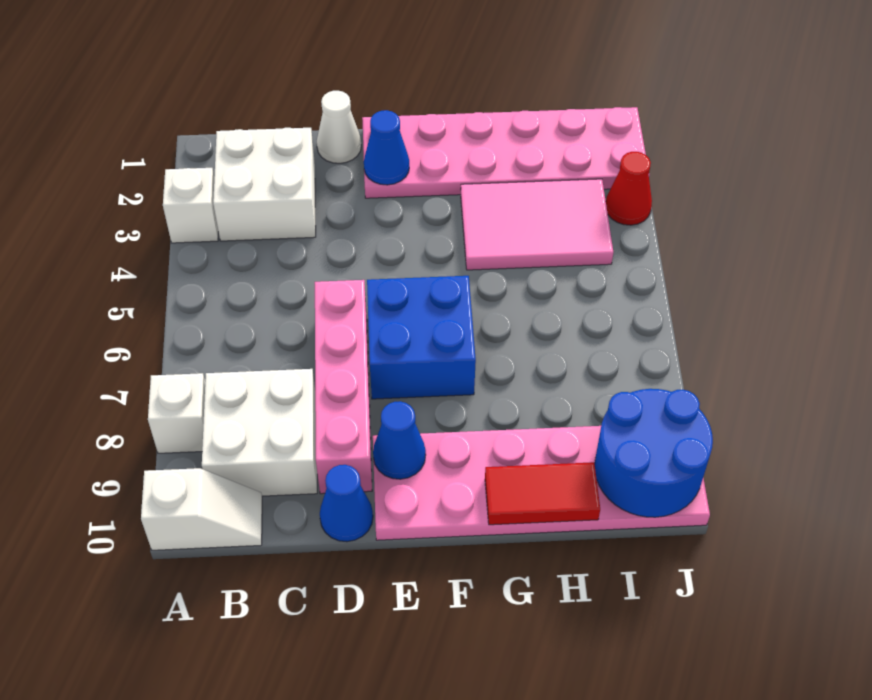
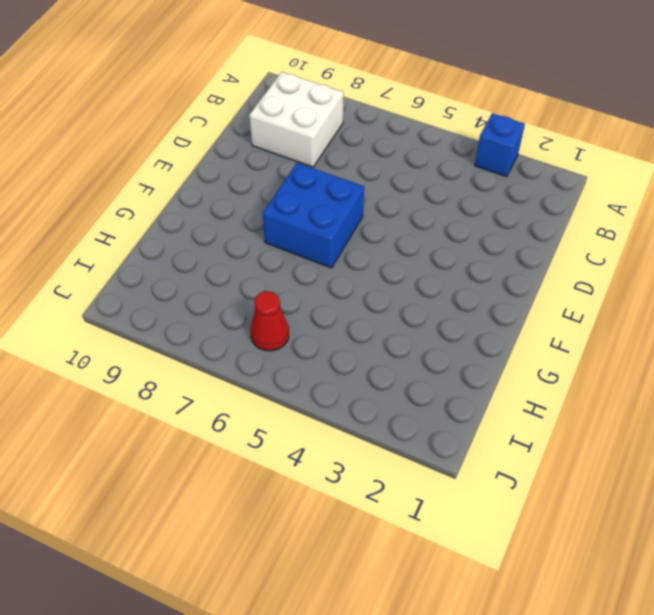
blue 1x1 brick [475,113,525,177] -> white 1x1 brick [163,168,218,243]
red 1x1 cone [250,291,289,351] -> red 1x1 cone moved to [606,152,652,225]
none -> white 1x1 brick [148,373,205,453]
none -> white 1x2 slope [141,468,262,550]
none -> white 2x2 brick [213,128,316,241]

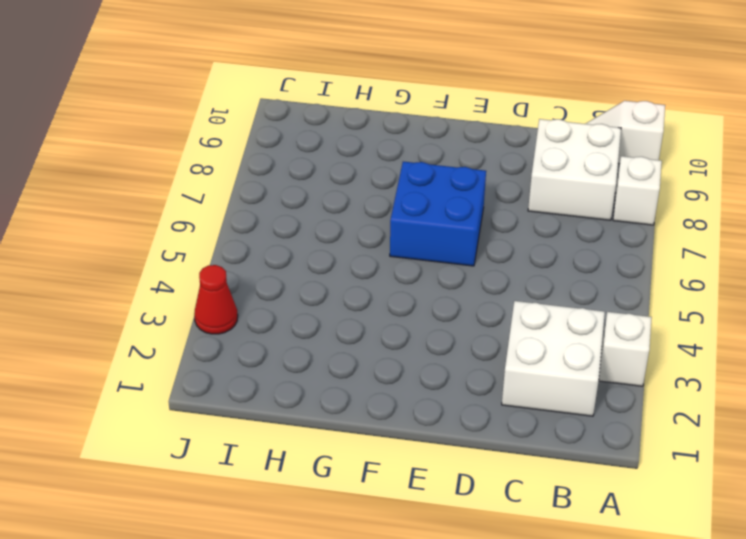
none -> white 1x1 cone [317,91,361,163]
none -> pink 1x4 brick [315,280,372,494]
none -> blue 1x1 cone [320,465,373,542]

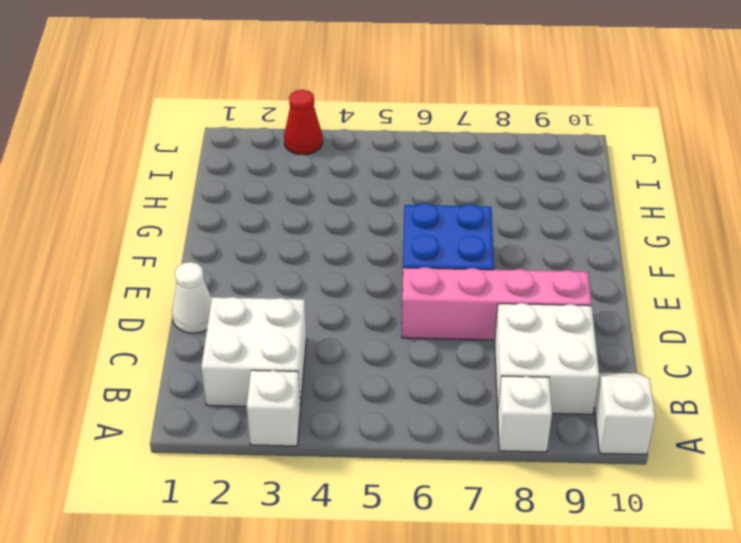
none -> blue 1x1 cone [320,465,373,542]
none -> pink 2x6 plate [362,107,650,198]
none -> pink 2x6 plate [373,426,710,540]

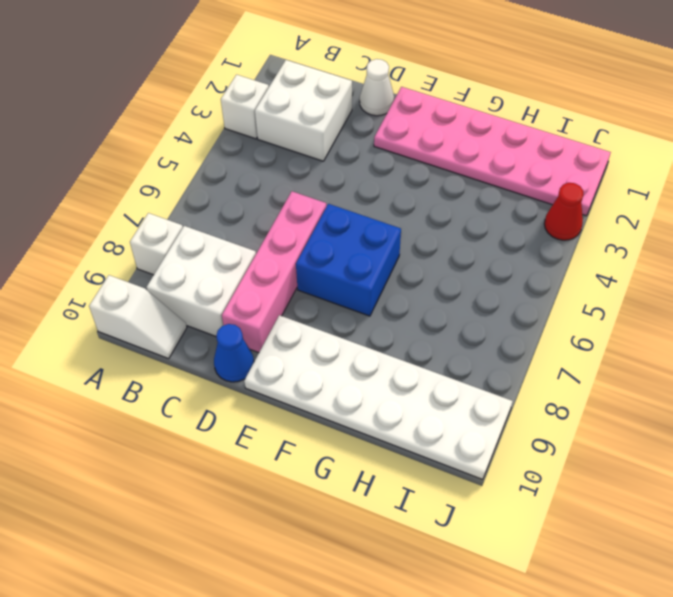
white 2x6 plate [244,315,513,480] -> pink 2x6 plate [373,426,710,540]
none -> pink 2x3 tile [461,179,613,270]
none -> blue 1x1 cone [364,110,409,185]
none -> blue 1x1 cone [373,401,426,479]

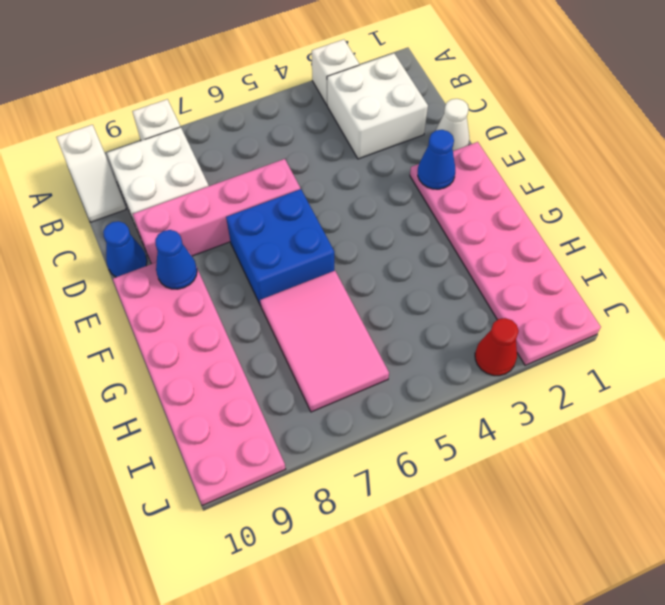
pink 2x3 tile [260,271,389,412] -> pink 2x3 tile moved to [461,179,613,270]
none -> red 1x2 tile [485,462,600,525]
none -> blue 2x2 round brick [595,389,713,517]

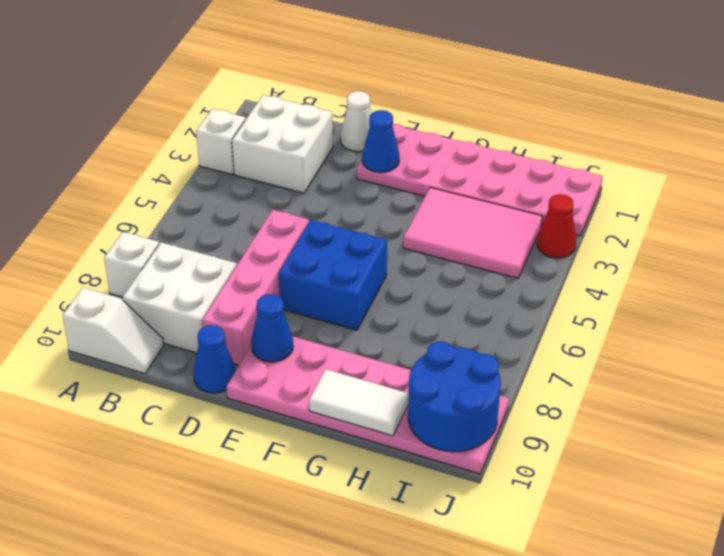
white 1x2 tile [309,369,409,436] -> red 1x2 tile [485,462,600,525]

